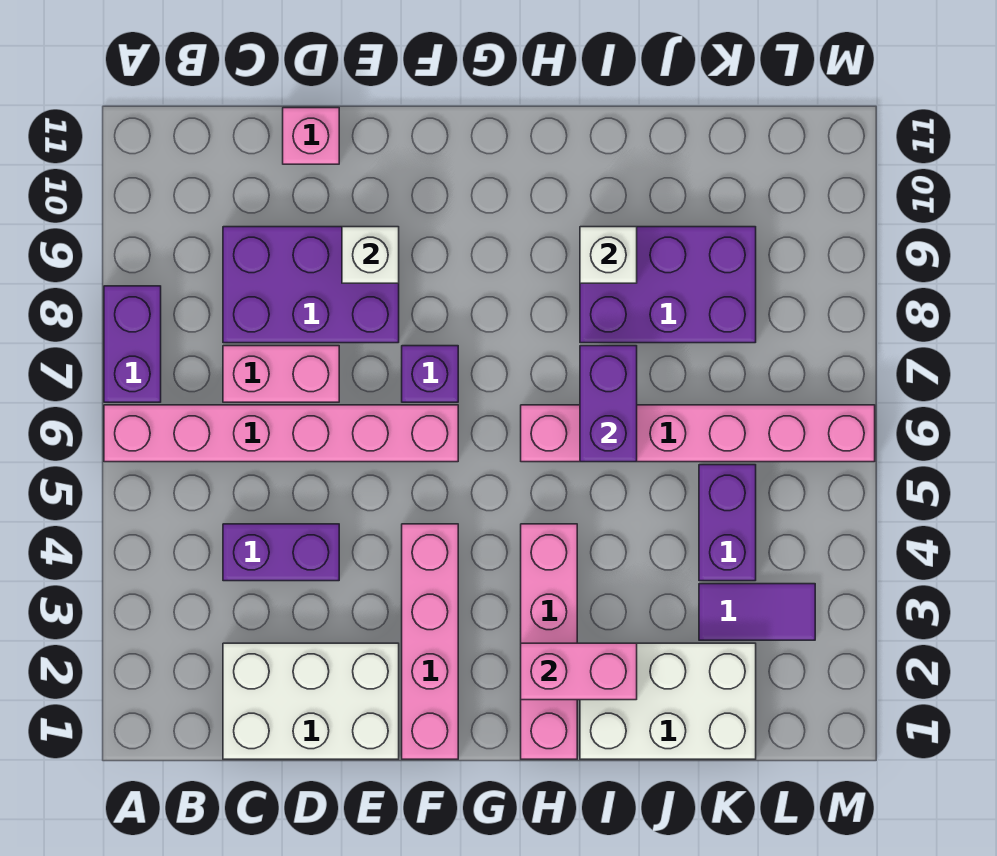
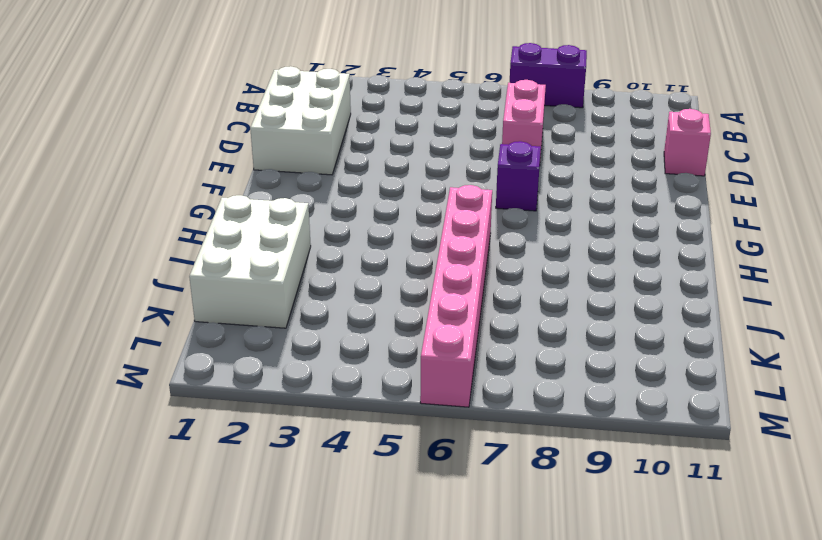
none -> pink 1x6 brick [104,405,458,462]
none -> purple 1x2 brick [223,524,339,581]
none -> purple 2x3 brick [223,227,399,343]

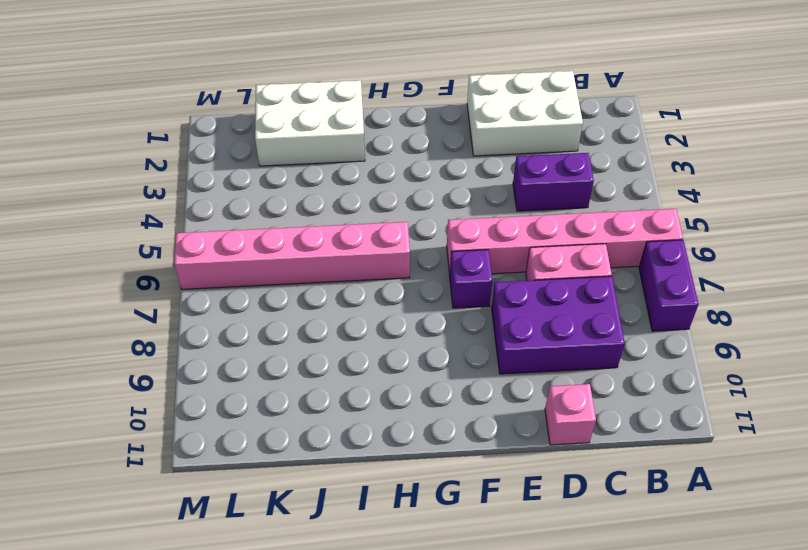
none -> pink 1x4 brick [402,524,458,759]
none -> pink 1x4 brick [521,524,577,759]
none -> purple 2x3 brick [580,227,756,343]

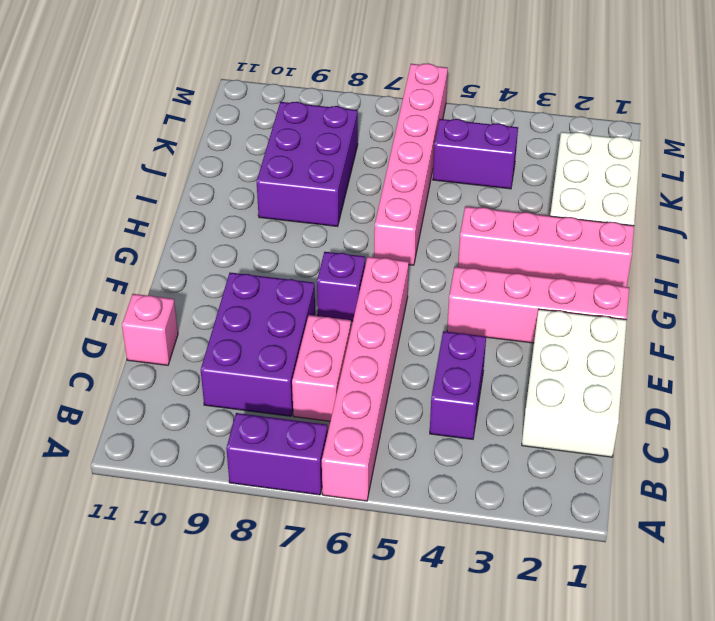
none -> purple 1x2 tile [699,584,815,640]
none -> white 1x1 brick [342,227,399,283]
none -> pink 1x2 brick [521,643,637,700]

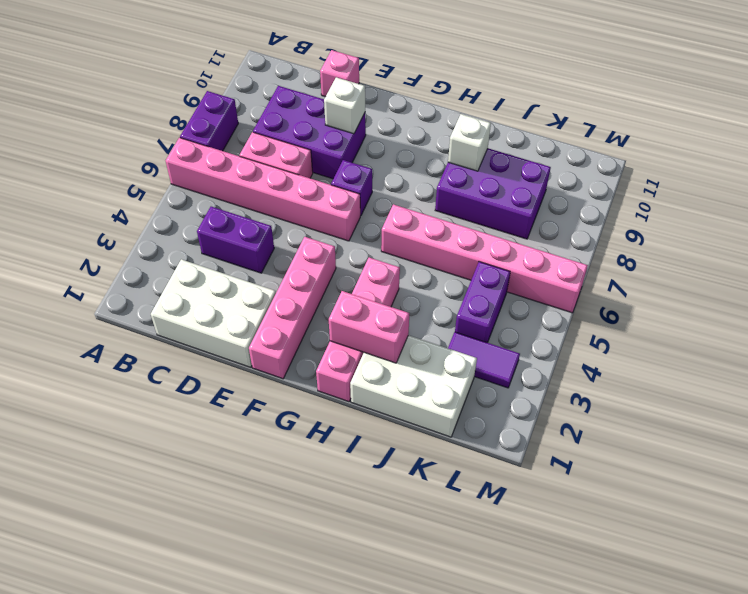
none -> purple 1x2 brick [580,346,637,462]

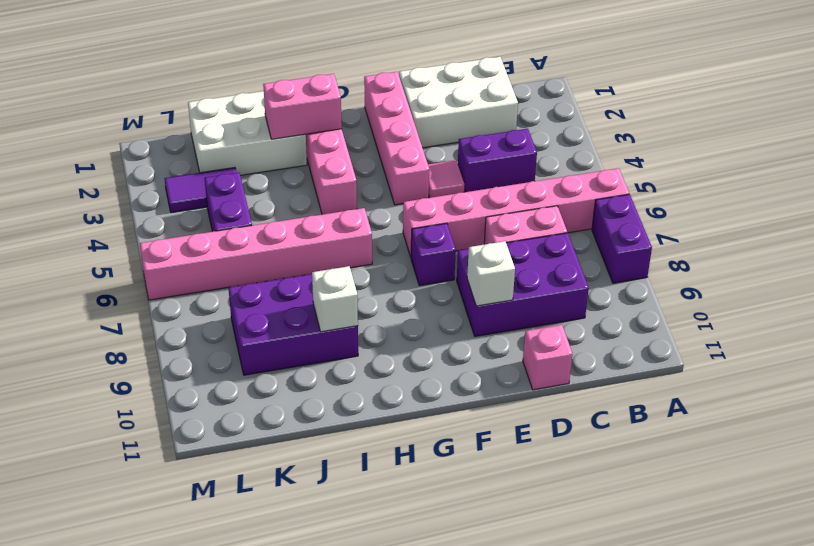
pink 1x1 tile [428,160,464,198] -> none
none -> purple 1x2 brick [580,346,637,462]

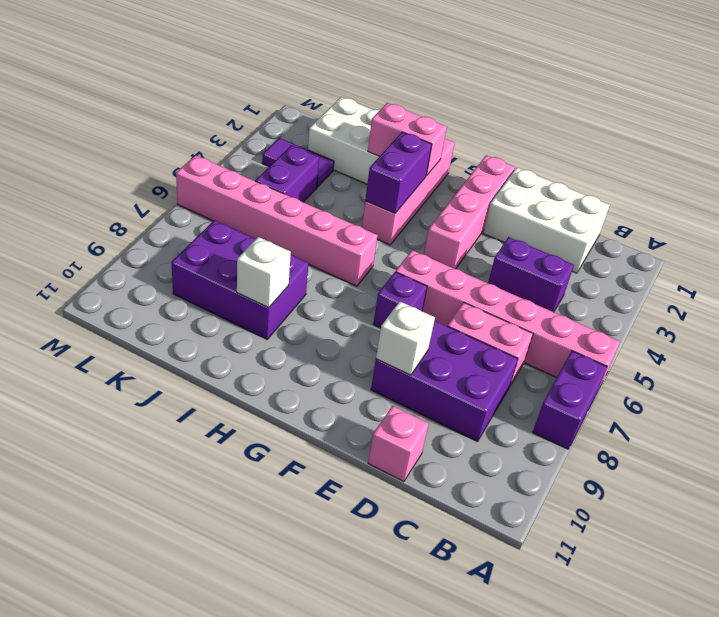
purple 1x2 brick [365,132,432,213] -> purple 1x2 brick moved to [580,346,637,462]

